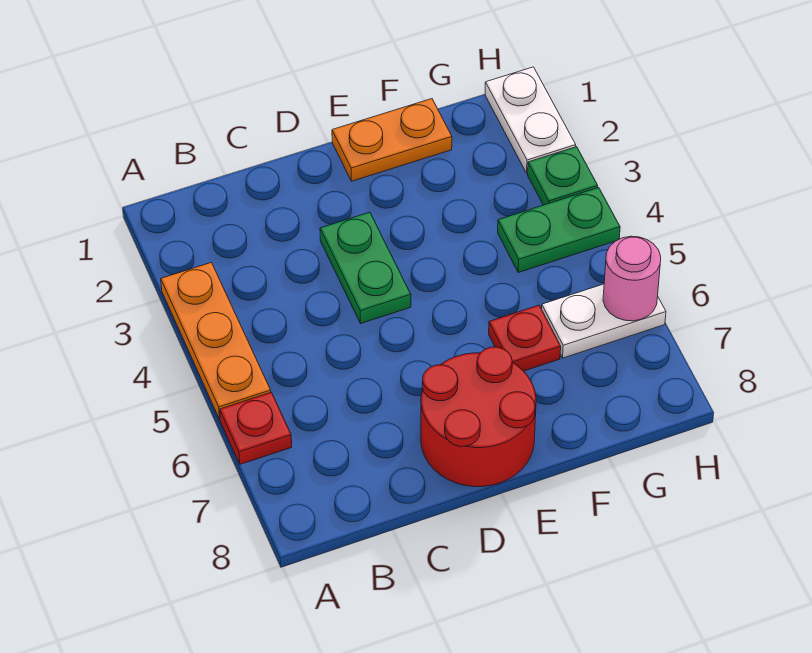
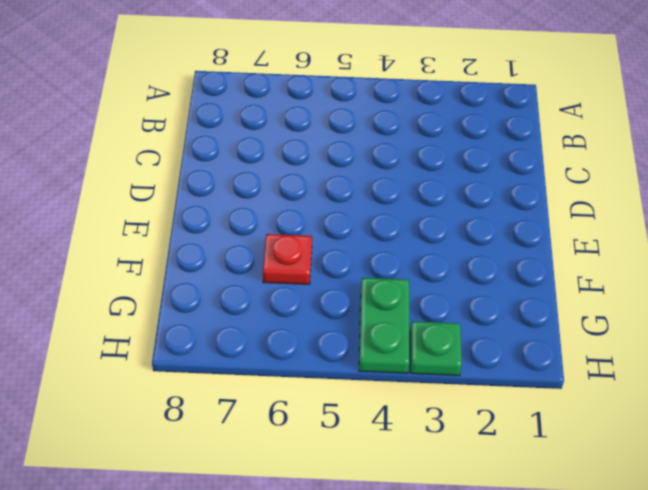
none -> orange 1x3 plate [161,262,271,419]
none -> red 1x1 plate [220,392,292,464]

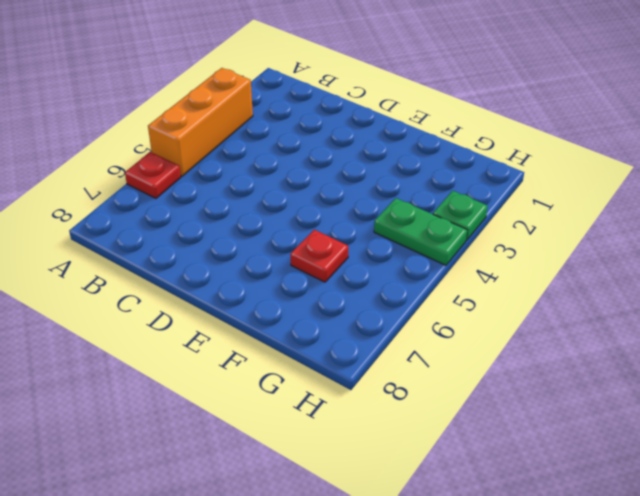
orange 1x3 brick [148,68,253,176] -> orange 1x3 plate [161,262,271,419]
none -> green 1x2 plate [320,212,411,323]
none -> red 2x2 round brick [421,347,536,487]

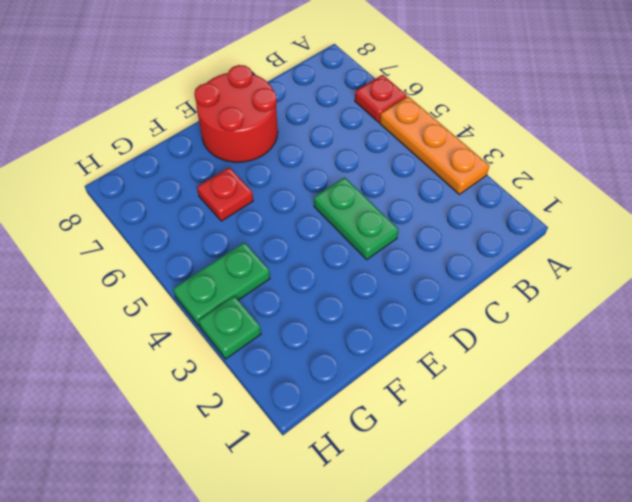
none -> orange 1x2 plate [332,99,452,181]
none -> white 1x2 plate [542,284,666,358]

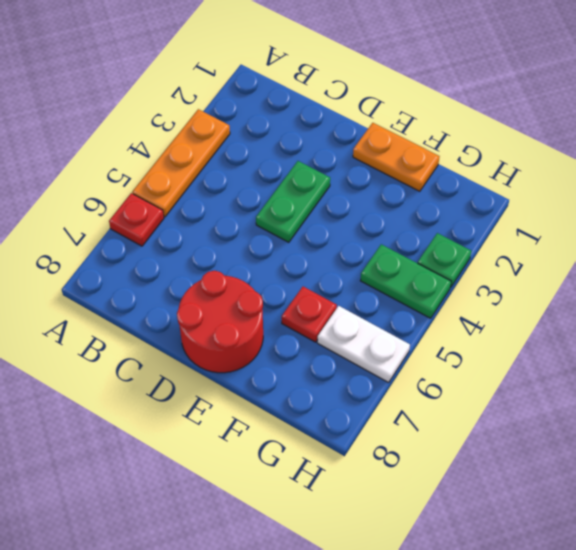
none -> white 1x2 plate [485,67,576,173]
none -> pink 1x1 round brick [603,236,661,321]

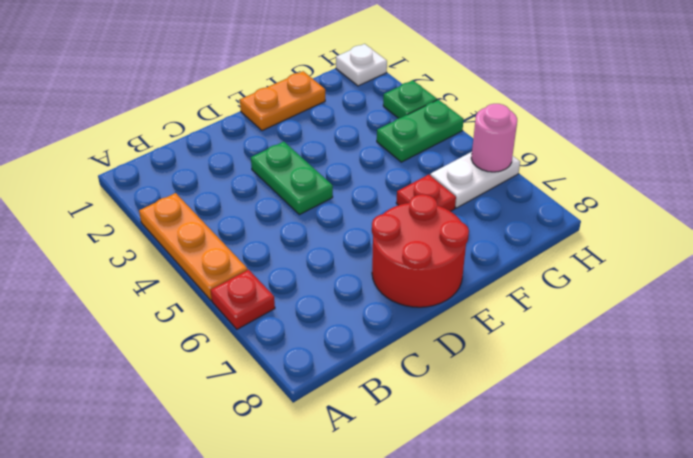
white 1x1 plate [336,44,387,86] -> white 1x2 plate [485,67,576,173]

